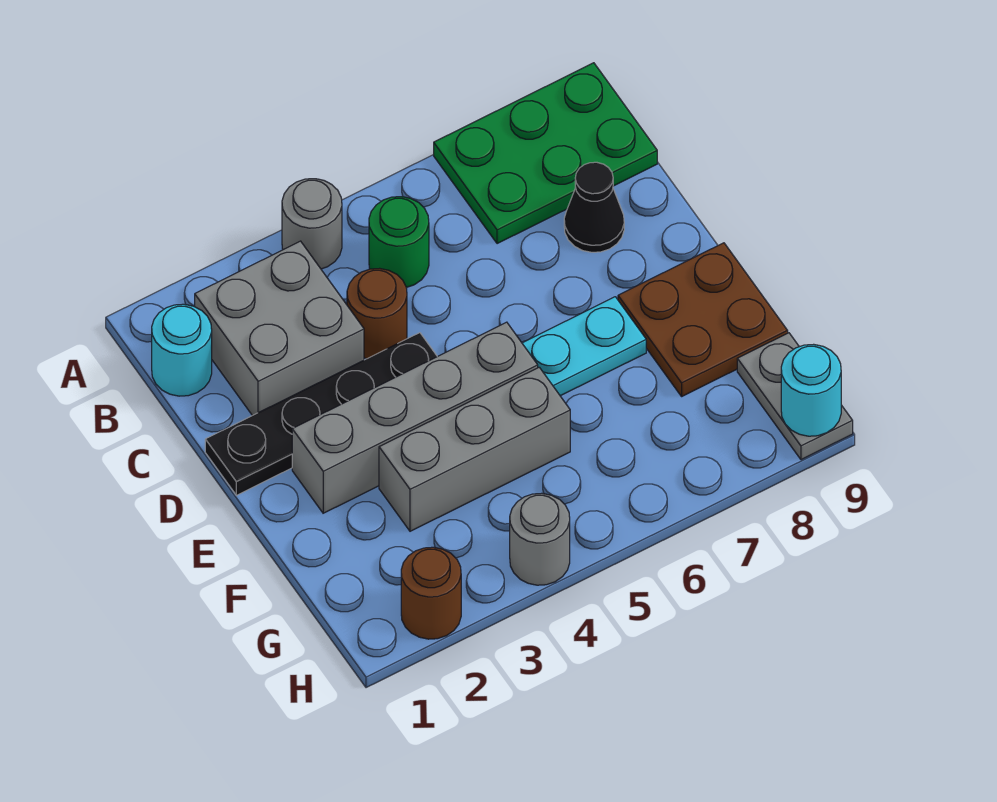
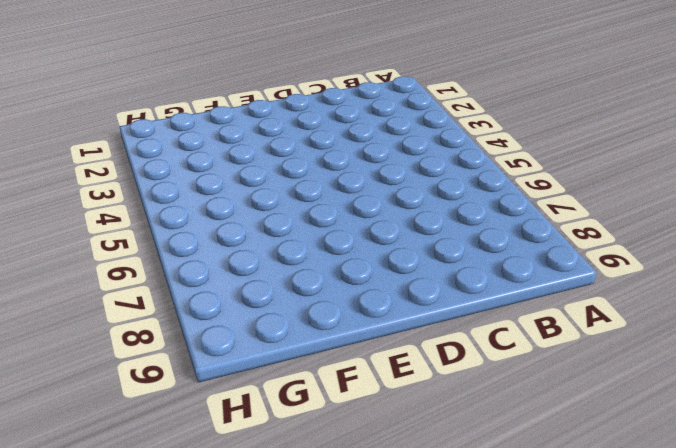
none -> grey 1x1 round brick [282,179,342,269]
none -> green 2x3 plate [434,63,657,244]
none -> cyan 1x1 round brick [152,304,212,396]

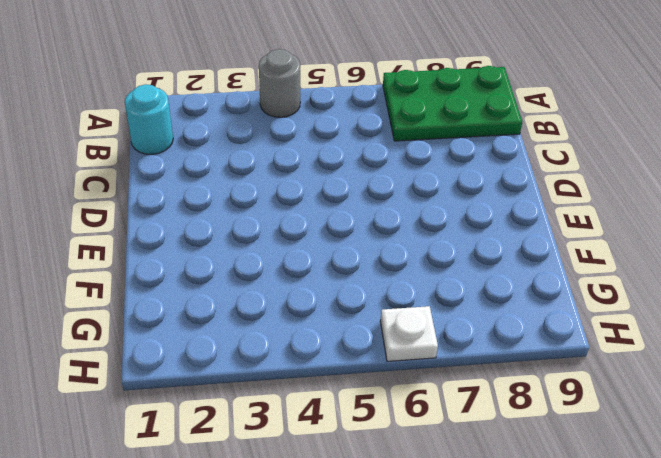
white 1x1 plate [380,306,438,361] -> none
none -> grey 2x2 brick [195,241,364,416]
none -> green 1x1 round brick [369,197,429,288]
none -> brown 1x1 round brick [347,268,407,359]

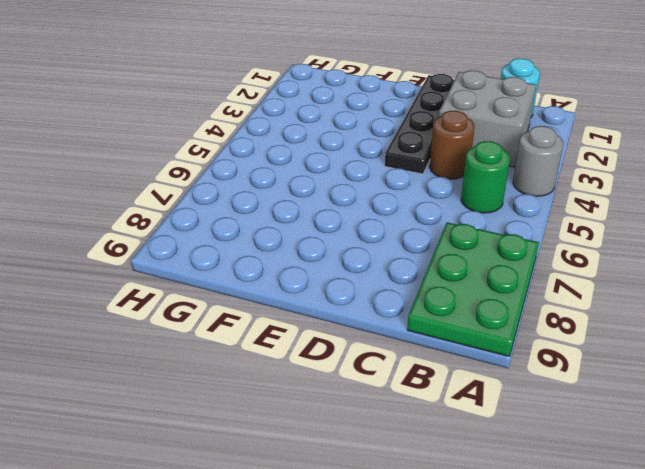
none -> black 1x1 cone [564,162,624,252]
none -> grey 1x4 brick [292,322,538,513]
none -> cyan 1x2 plate [522,297,646,396]

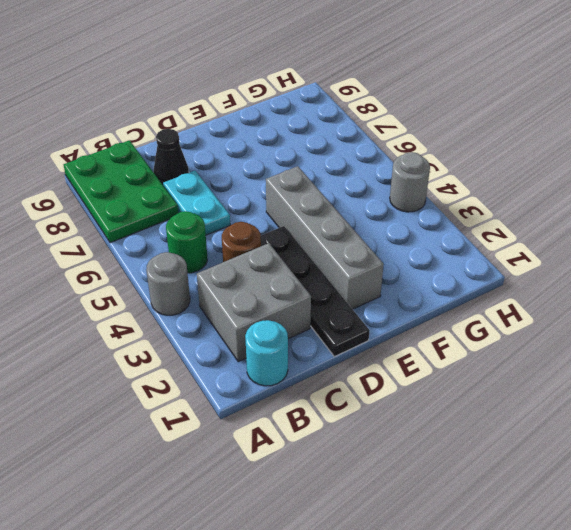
cyan 1x2 plate [163,171,230,235] -> cyan 1x2 plate moved to [522,297,646,396]
none -> brown 2x2 plate [618,243,788,396]
none -> grey 1x3 brick [379,367,570,531]
none -> grey 1x2 plate [737,333,853,460]

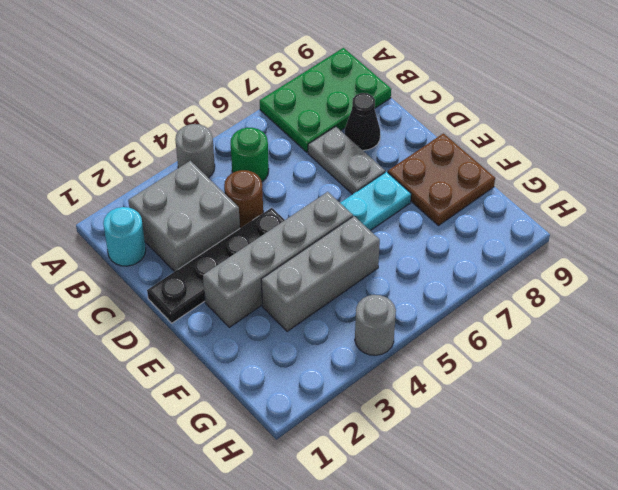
grey 1x2 plate [308,127,385,194] -> grey 1x2 plate moved to [737,333,853,460]
none -> brown 1x1 round brick [401,547,461,639]
none -> cyan 1x1 round brick [781,344,841,436]

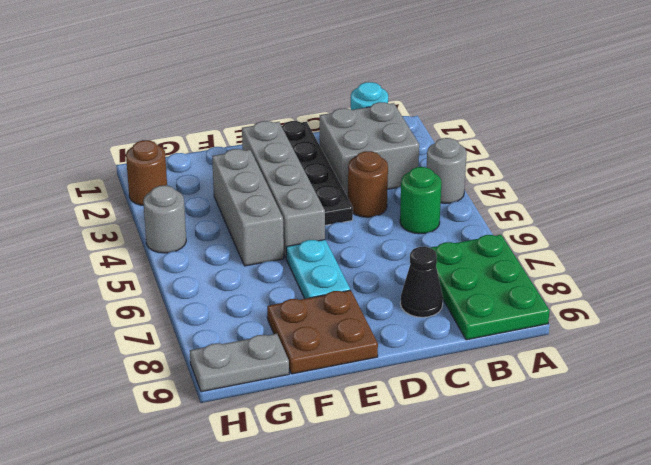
none -> cyan 1x1 round brick [781,344,841,436]

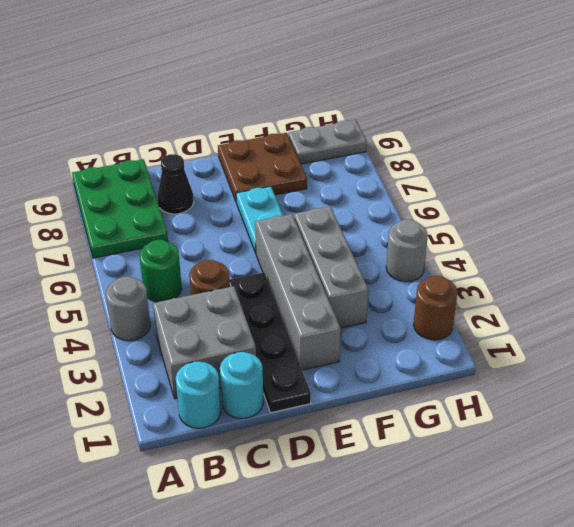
cyan 1x1 round brick [220,352,263,419] -> cyan 1x1 round brick moved to [781,344,841,436]

